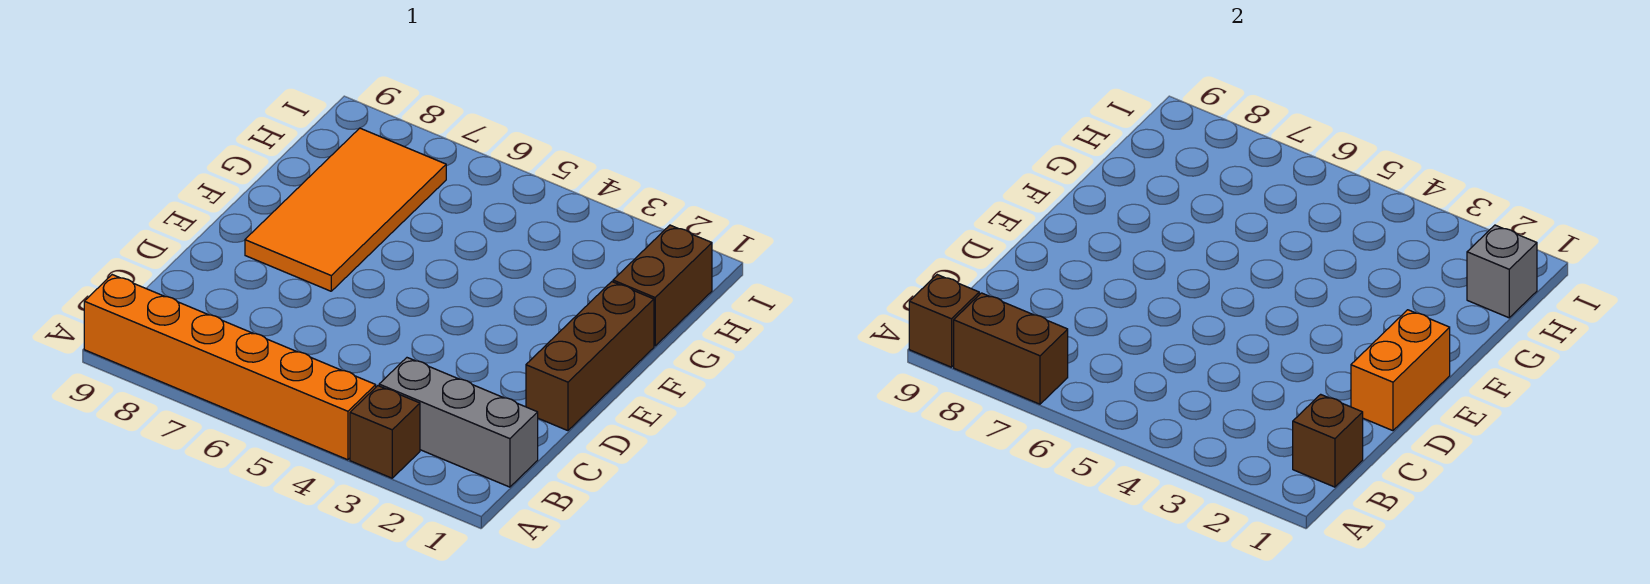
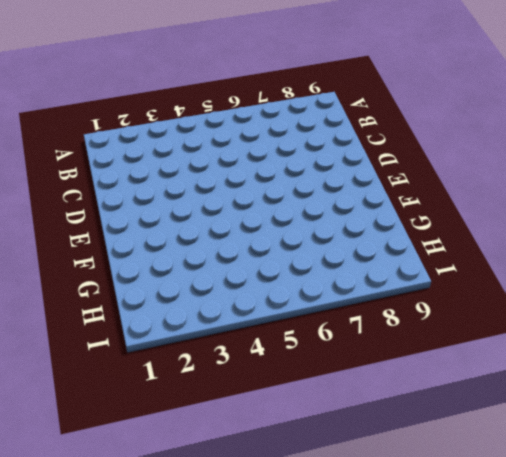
none -> brown 1x1 brick [350,386,420,478]
none -> orange 1x6 brick [84,275,376,460]

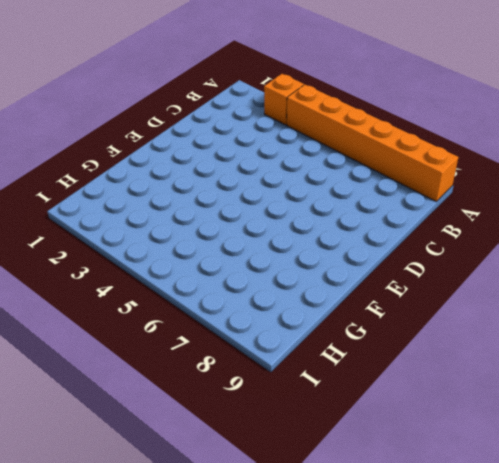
orange 1x1 brick [264,74,304,125] -> brown 1x1 brick [350,386,420,478]
none -> grey 1x3 brick [379,358,538,487]
none -> brown 1x3 brick [526,282,654,431]

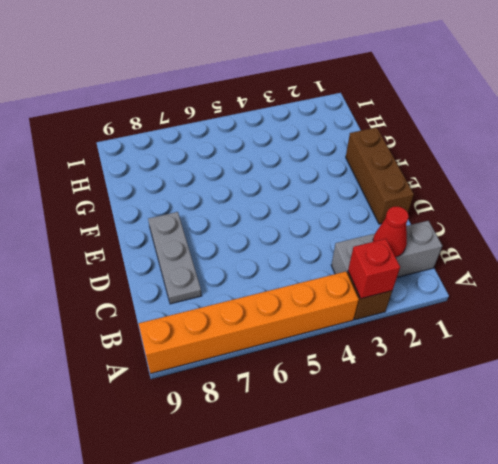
red 1x1 brick [348,239,400,299] -> none
red 1x1 cone [373,207,409,257] -> none
grey 1x3 plate [148,212,202,304] -> orange 2x4 tile [245,128,446,291]
none -> brown 1x2 brick [613,225,712,346]
none -> brown 1x2 brick [954,293,1068,404]

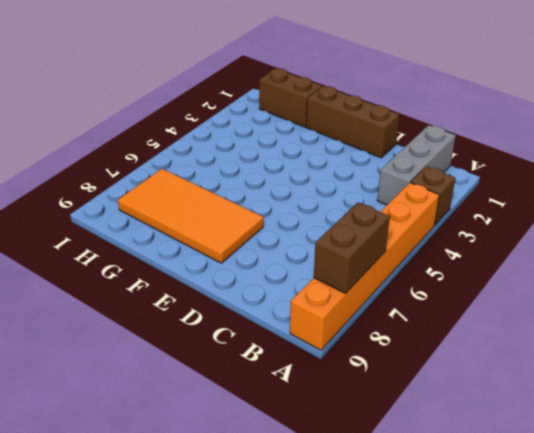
none -> brown 1x1 brick [909,275,979,367]
none -> brown 1x1 brick [1293,394,1363,487]

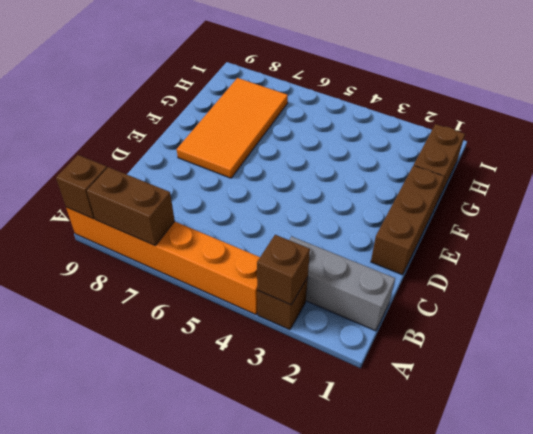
brown 1x1 brick [257,235,310,305] -> brown 1x1 brick moved to [1293,394,1363,487]
none -> orange 1x2 brick [1351,310,1450,431]
none -> grey 1x1 brick [1467,225,1537,318]

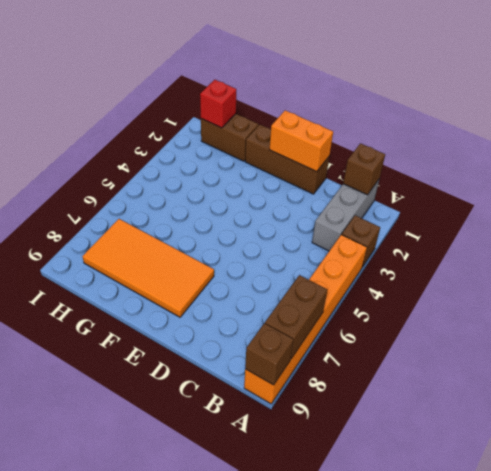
red 1x1 brick [200,80,236,128] -> grey 1x1 brick [1467,225,1537,318]

